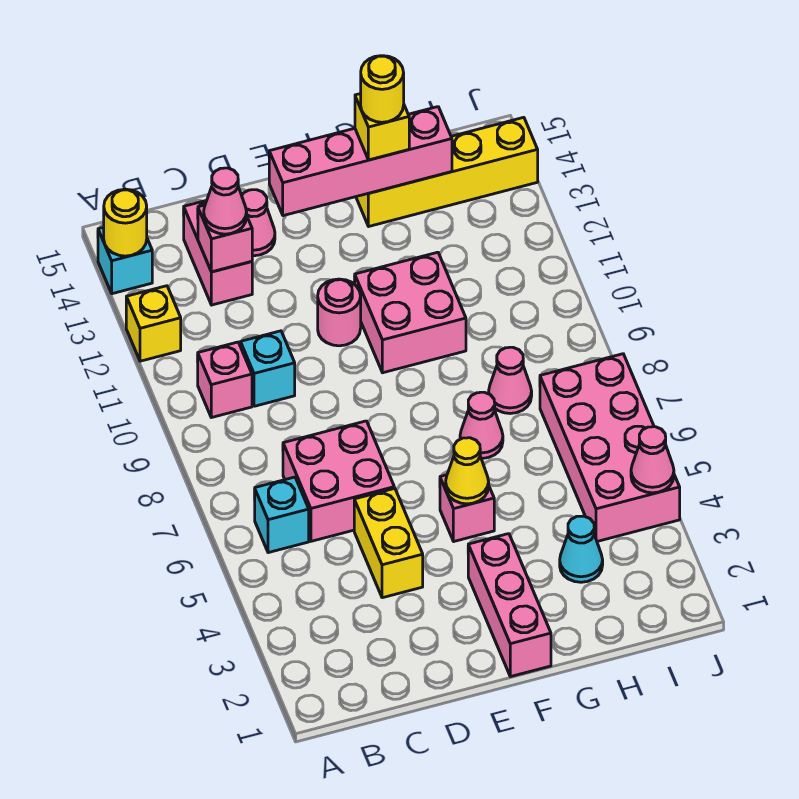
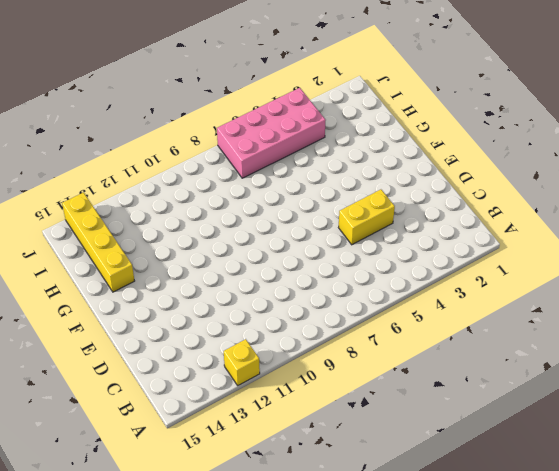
none -> cyan 1x1 brick [98,227,152,294]
none -> cyan 1x1 brick [255,477,309,553]
none -> pink 1x1 brick [197,342,252,418]

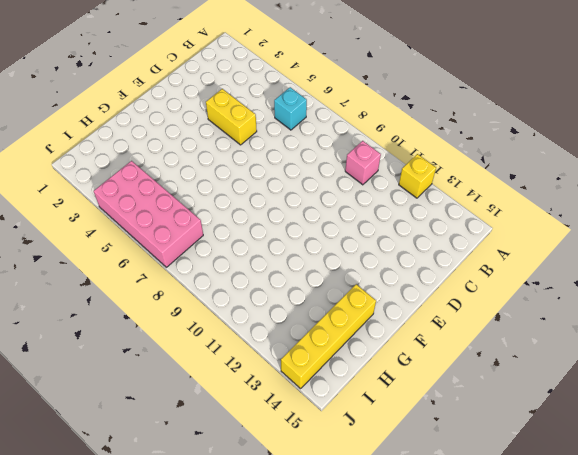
none -> cyan 1x1 brick [98,227,152,294]
none -> pink 2x2 brick [283,421,394,541]
none -> cyan 1x1 brick [241,331,295,406]

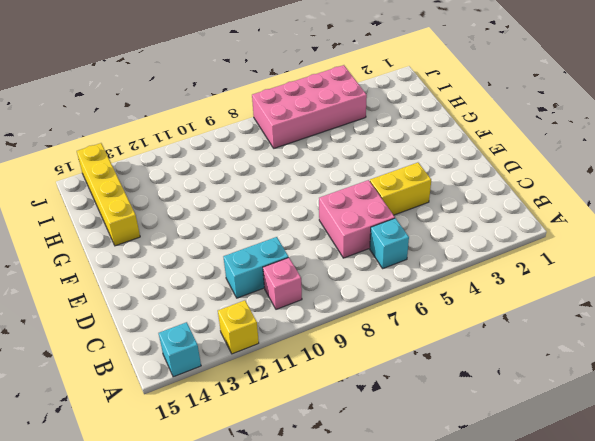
cyan 1x2 brick [223,237,289,298] -> cyan 1x1 brick [241,331,295,406]
none -> pink 1x2 brick [183,201,252,305]
none -> pink 1x1 cone [242,190,275,256]
none -> pink 1x1 round brick [318,279,361,346]

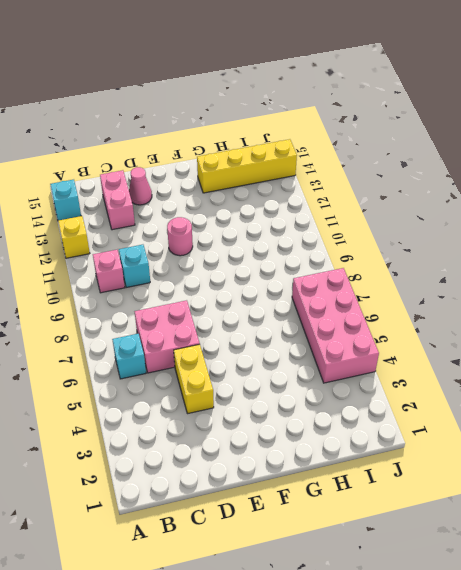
none -> pink 1x3 brick [468,534,551,677]
none -> pink 1x1 brick [440,475,494,541]
none -> pink 2x2 brick [354,252,466,373]

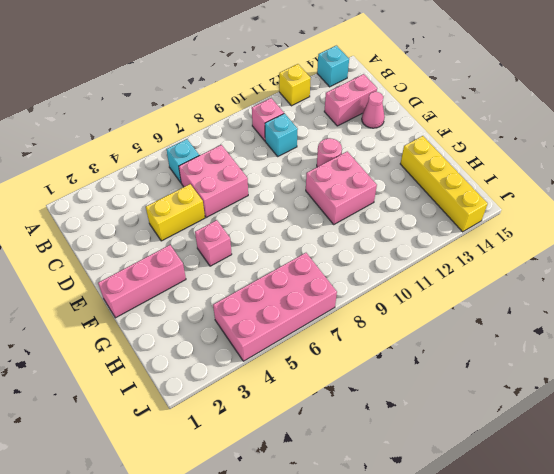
none -> pink 1x1 cone [460,392,503,458]
none -> cyan 1x1 cone [560,516,603,582]
none -> pink 1x1 cone [489,347,532,414]

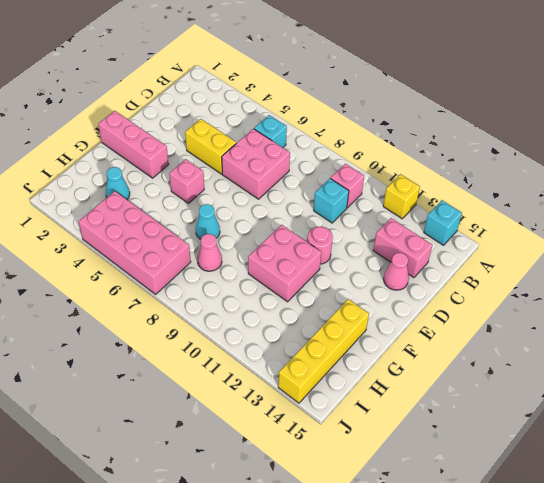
cyan 1x1 cone [196,204,220,239] -> pink 1x1 cone [460,392,503,458]
none -> yellow 1x1 round brick [104,189,147,256]
none -> pink 1x1 brick [198,205,252,272]
none -> pink 1x4 brick [269,107,452,216]

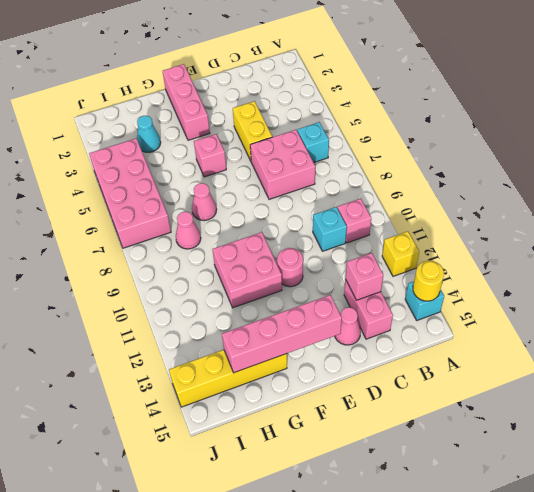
none -> yellow 1x1 cone [446,438,489,504]
none -> pink 1x1 cone [631,427,674,493]
none -> pink 1x1 cone [204,168,247,234]

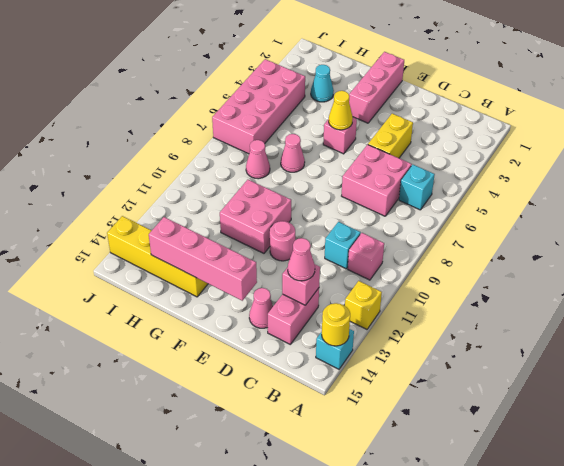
none -> pink 1x1 cone [631,427,674,493]
none -> yellow 1x1 brick [355,94,409,160]
none -> yellow 1x1 round brick [361,56,404,122]

